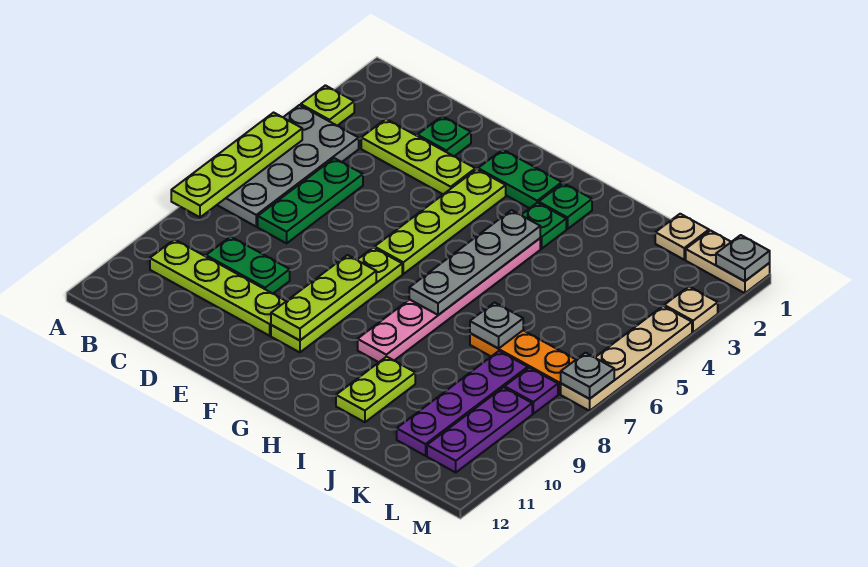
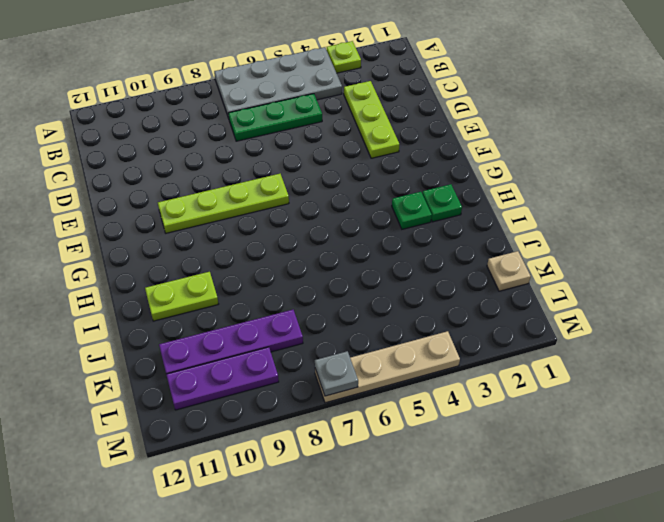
none -> lime 1x4 plate [150,239,286,336]
none -> green 1x2 plate [206,237,290,294]
none -> green 1x1 plate [417,116,471,156]

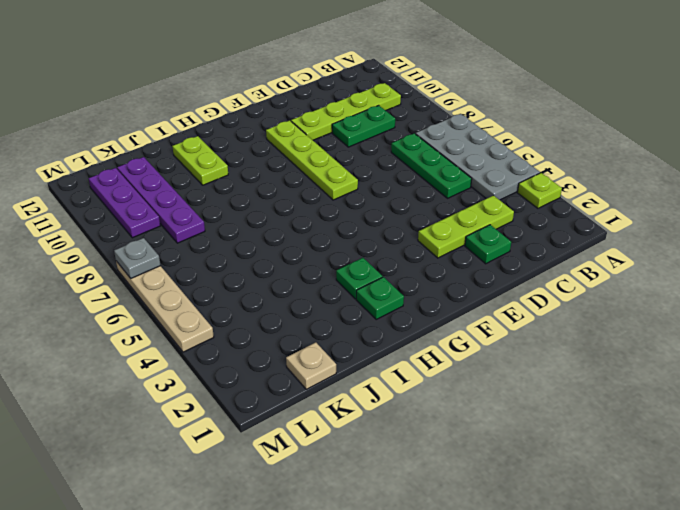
none -> green 1x2 plate [478,150,562,208]
none -> lime 1x4 plate [375,169,506,274]
none -> pink 1x6 plate [358,238,540,362]

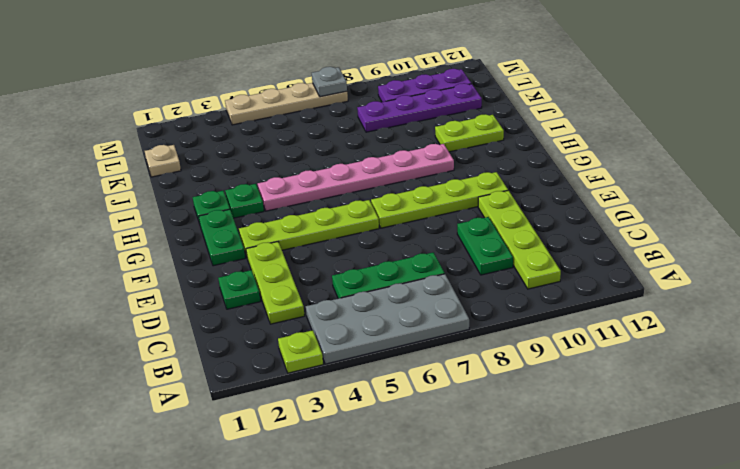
none -> orange 1x3 plate [470,330,576,394]
none -> tan 1x2 plate [686,230,770,293]
none -> purple 1x1 plate [505,368,558,414]

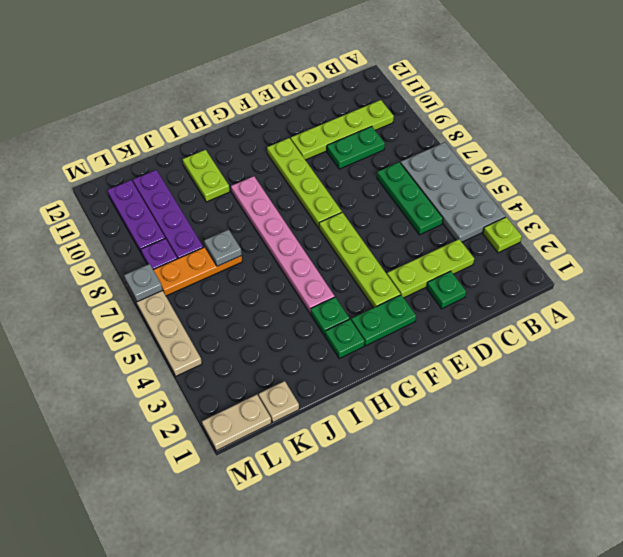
none -> tan 1x1 plate [664,286,718,332]
none -> lime 1x4 plate [171,113,302,217]
none -> lime 1x3 plate [271,255,376,340]

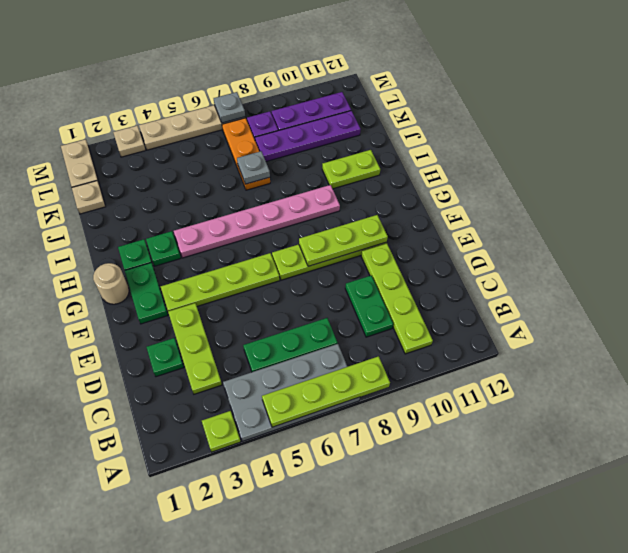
tan 1x1 round brick [93,263,129,304] -> none
none -> grey 1x4 plate [409,210,540,315]
none -> grey 1x1 plate [716,235,770,281]

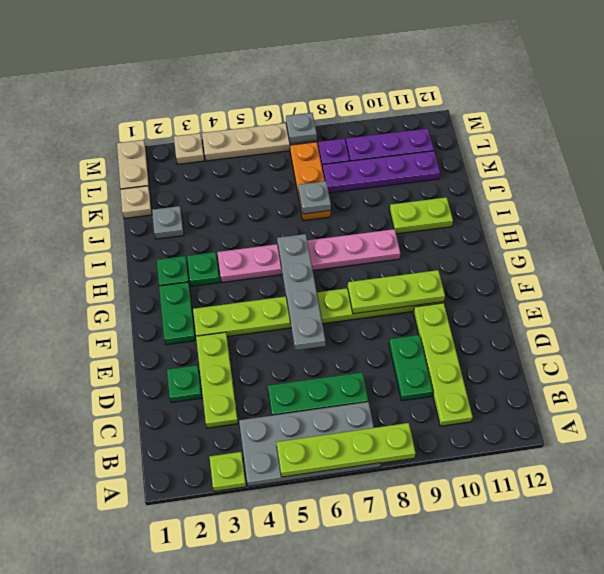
grey 1x4 plate [277,234,325,350] -> grey 1x4 plate turned to [409,210,540,315]
grey 1x1 plate [152,206,184,239] -> grey 1x1 plate moved to [716,235,770,281]

